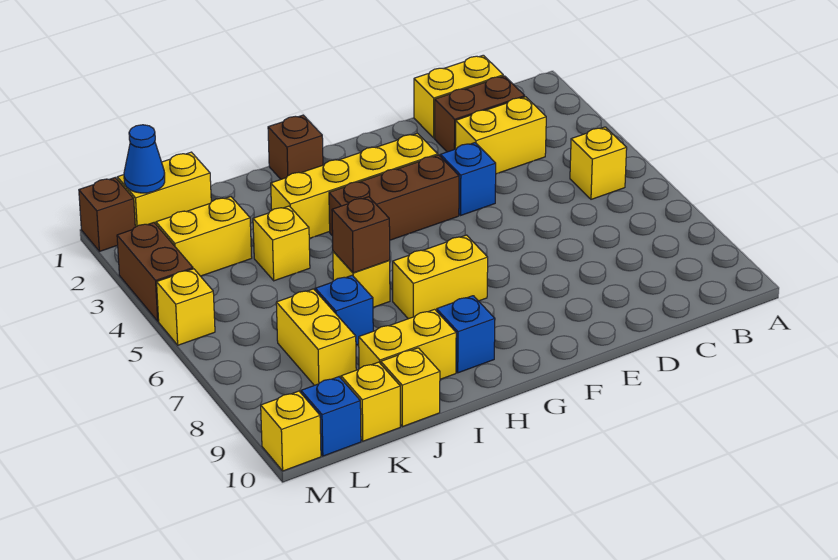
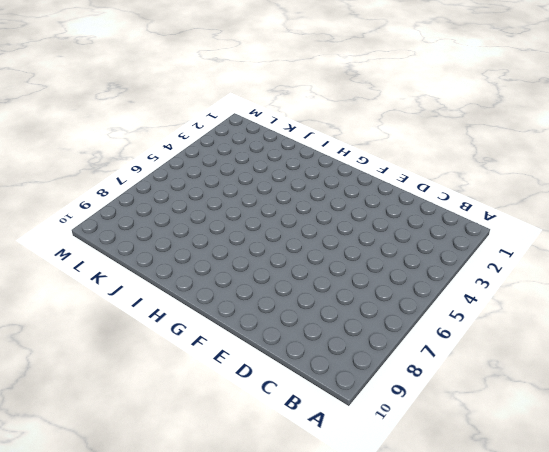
none -> yellow 1x1 brick [570,127,627,199]
none -> yellow 1x2 brick [414,55,503,138]
none -> brown 1x2 brick [435,76,525,152]

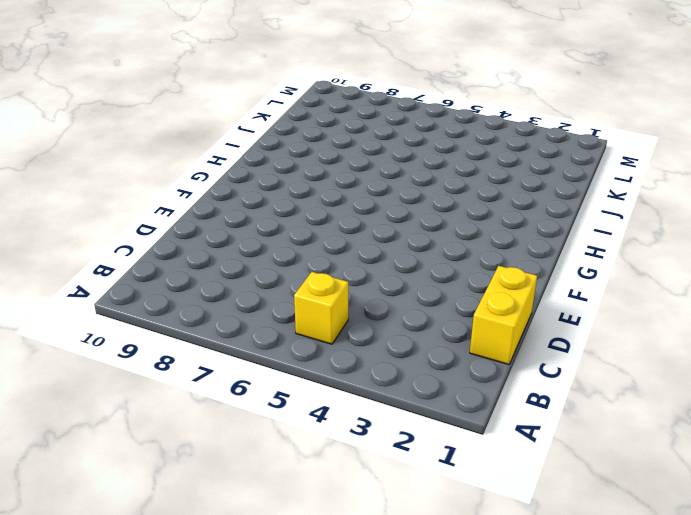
none -> brown 1x2 brick [435,76,525,152]
none -> yellow 1x2 brick [455,97,546,174]
none -> blue 1x1 brick [440,143,496,215]

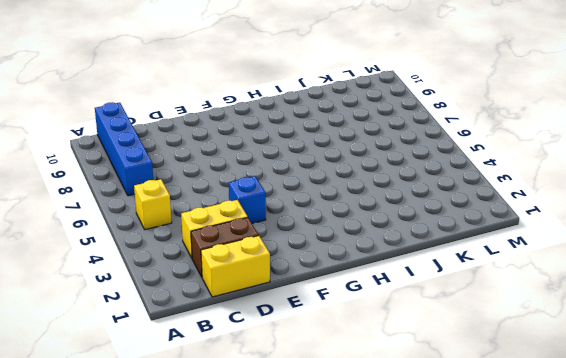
blue 1x4 brick [95,102,153,196] -> none
none -> yellow 1x4 brick [271,133,438,238]
none -> brown 1x3 brick [329,155,459,240]
none -> yellow 1x2 brick [393,235,488,319]

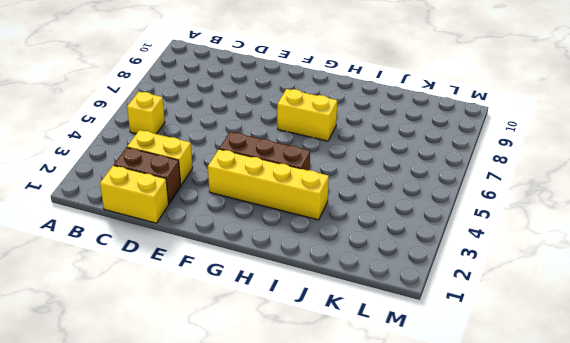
none -> blue 1x1 brick [440,143,496,215]
none -> brown 1x1 brick [268,115,323,179]
none -> blue 1x1 brick [437,296,495,373]

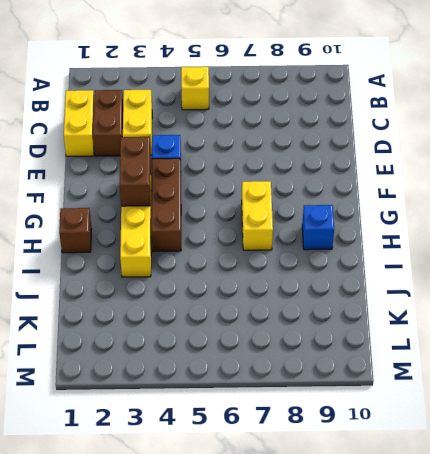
brown 1x2 brick [120,137,151,206] -> brown 1x2 brick turned to [117,223,193,321]
none -> yellow 1x1 brick [333,251,390,307]
none -> yellow 1x2 brick [359,309,456,379]
none -> yellow 1x1 brick [253,206,310,281]

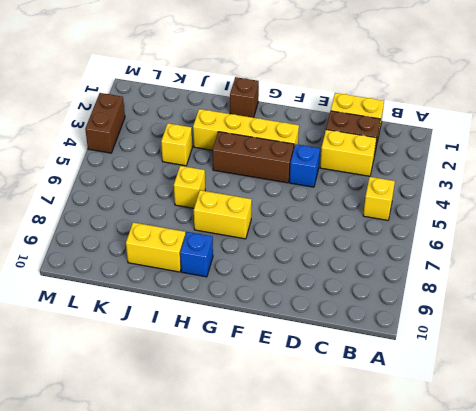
none -> blue 1x1 brick [315,275,373,345]
none -> yellow 1x1 brick [381,348,440,427]
none -> yellow 1x2 brick [117,152,211,227]

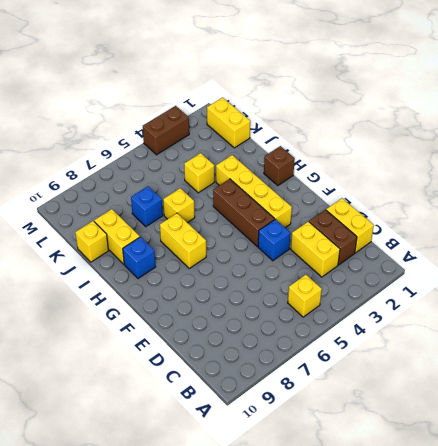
none -> yellow 1x2 brick [156,197,252,276]
none -> yellow 1x2 brick [276,289,356,385]
none -> yellow 1x1 brick [341,362,400,441]

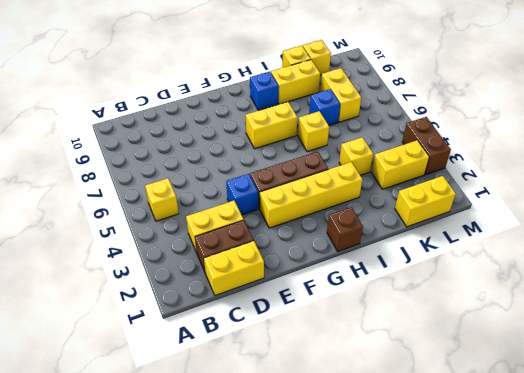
none -> blue 1x1 brick [301,377,361,456]
none -> brown 1x1 brick [79,178,135,251]
none -> yellow 1x1 brick [157,269,215,345]

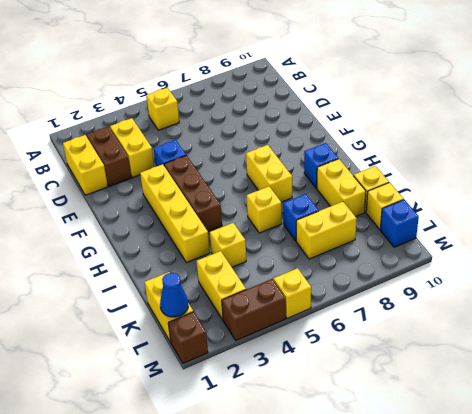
none -> brown 1x1 brick [268,115,323,179]
none -> yellow 1x1 brick [261,391,321,471]
none -> brown 1x1 brick [332,197,390,273]

